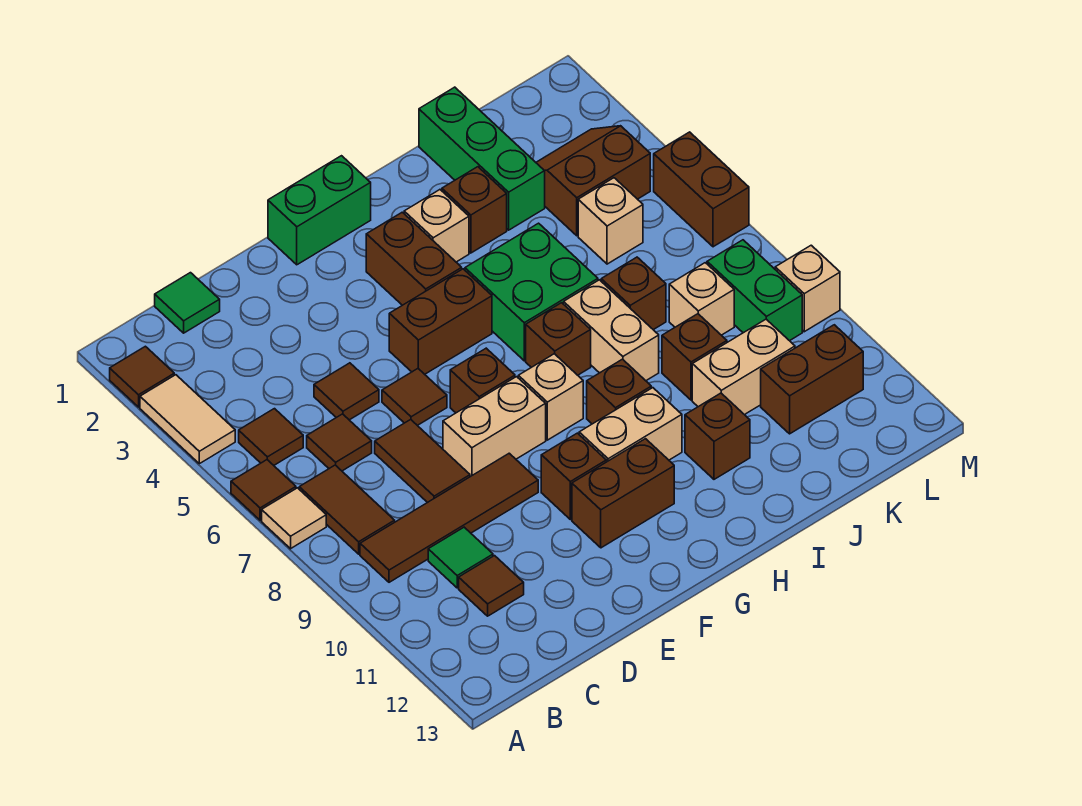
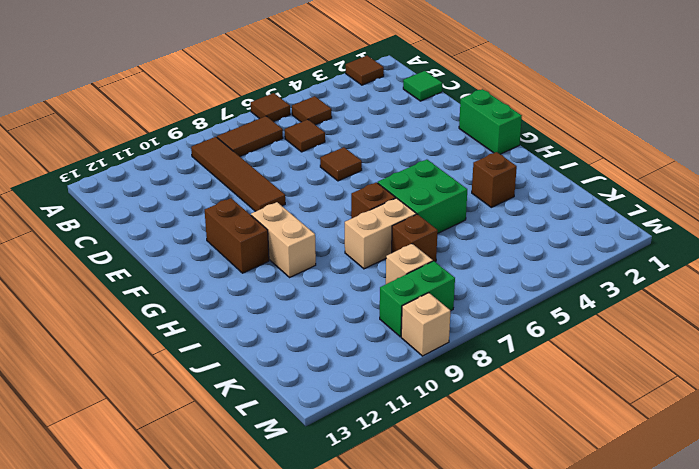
none -> tan 1x2 tile [140,375,235,464]
none -> tan 1x1 tile [262,488,326,549]
none -> green 1x1 tile [428,527,493,588]
none -> brown 1x1 tile [459,556,524,616]

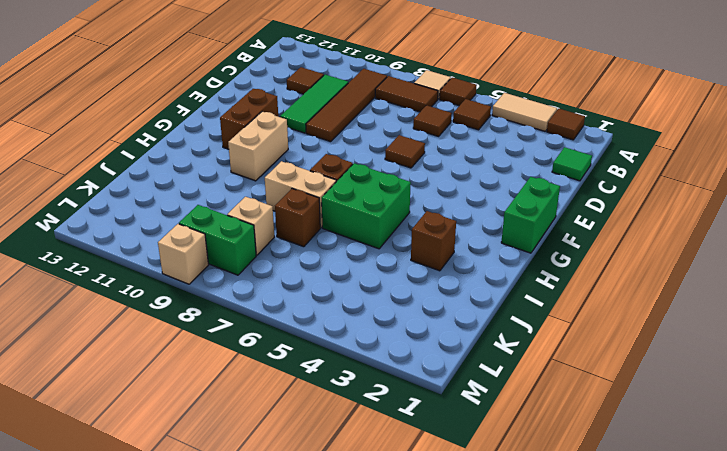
green 1x3 tile [280,75,348,133] -> green 1x1 tile [428,527,493,588]
none -> brown 1x1 tile [314,363,379,420]
none -> brown 1x2 tile [375,420,470,503]
none -> tan 1x2 brick [443,377,546,477]
none -> brown 1x2 brick [389,269,492,374]

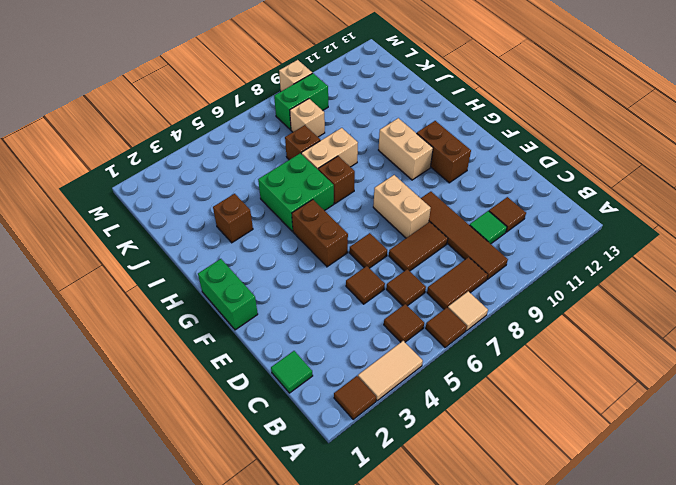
none -> brown 1x1 brick [450,348,515,413]
none -> brown 1x1 brick [541,433,606,520]
none -> brown 1x2 brick [366,212,462,305]
none -> tan 1x1 brick [518,354,583,440]

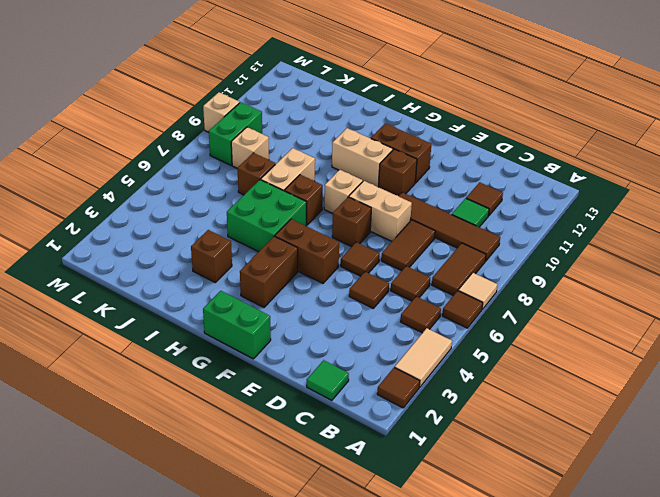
none -> tan 1x1 brick [404,190,469,262]
none -> brown 1x1 brick [587,359,651,424]
none -> brown 1x1 brick [685,393,750,479]
none -> green 1x3 brick [419,87,545,230]

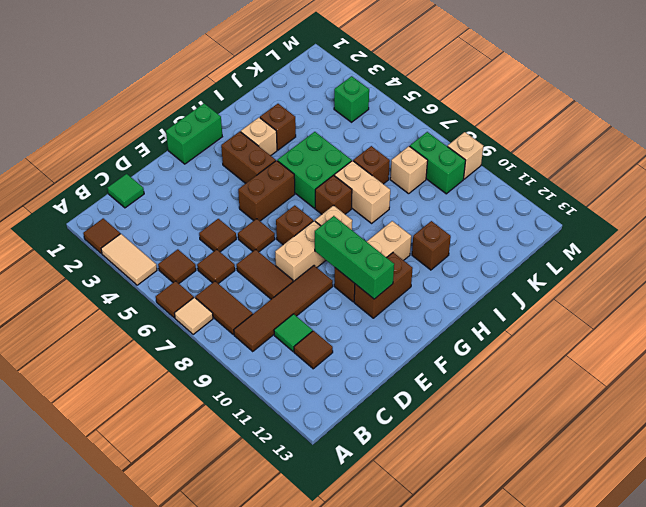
green 1x3 brick [315,216,394,299] -> green 1x3 brick moved to [419,87,545,230]
green 1x1 brick [334,76,369,122] -> brown 2x2 slope [536,126,650,236]
none -> brown 1x1 brick [587,359,651,424]
none -> brown 1x1 brick [662,314,727,400]
none -> tan 1x2 brick [692,319,795,415]
none -> tan 1x1 brick [578,178,643,264]

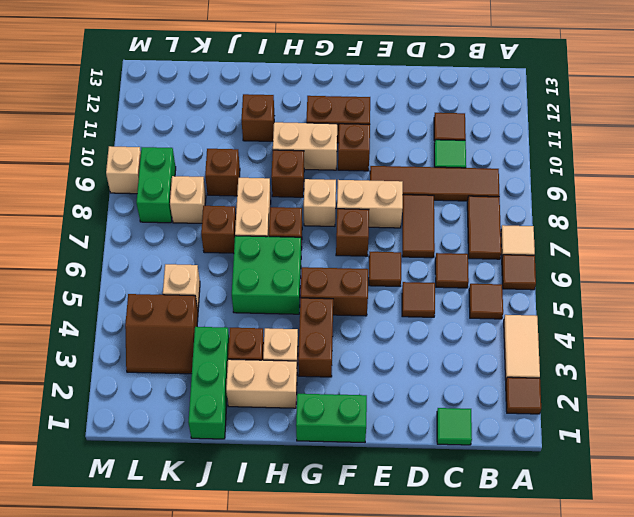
tan 1x2 brick [226,359,297,408] -> tan 1x2 brick moved to [692,319,795,415]
none -> brown 1x2 brick [761,325,863,434]
none -> brown 1x2 brick [654,132,749,247]

